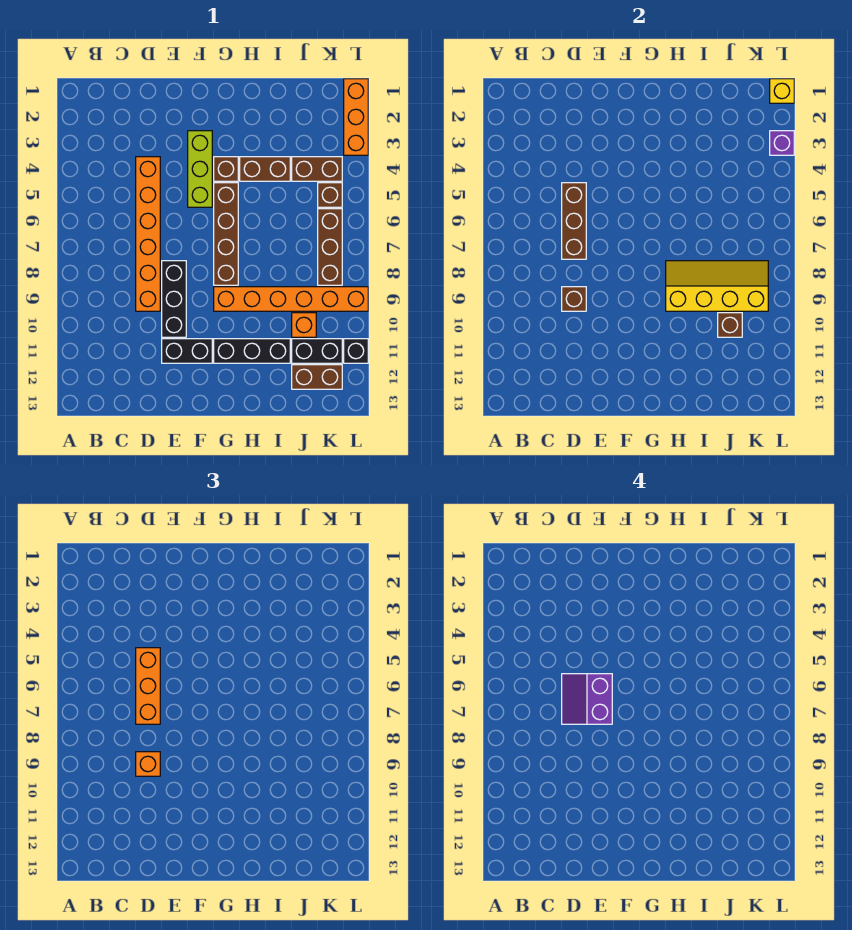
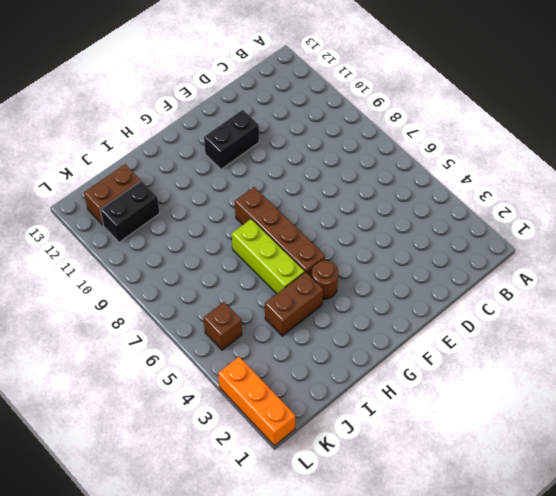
brown 1x1 round brick [312,261,338,299] -> brown 1x1 brick [214,157,238,181]
lime 1x3 brick [232,219,305,294] -> lime 1x3 brick moved to [188,131,212,207]
none -> orange 1x6 brick [136,157,160,311]
none -> black 1x3 brick [162,261,186,337]
none -> orange 1x6 brick [214,287,368,311]

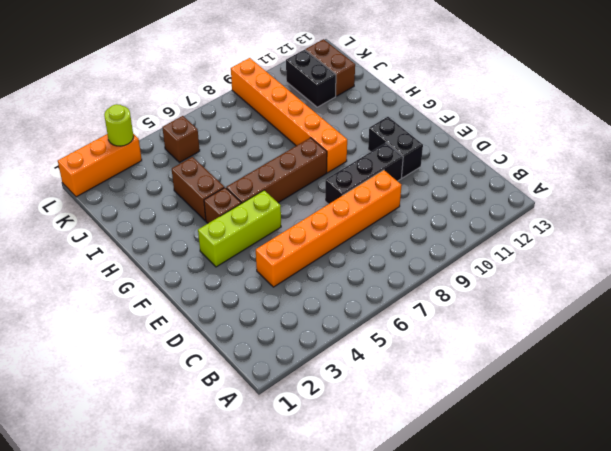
lime 1x1 round brick [104,104,134,146] -> purple 1x1 brick [770,131,794,155]
none -> black 1x3 brick [214,339,290,363]
none -> brown 1x2 brick [292,157,342,181]
none -> orange 1x1 brick [292,313,316,337]

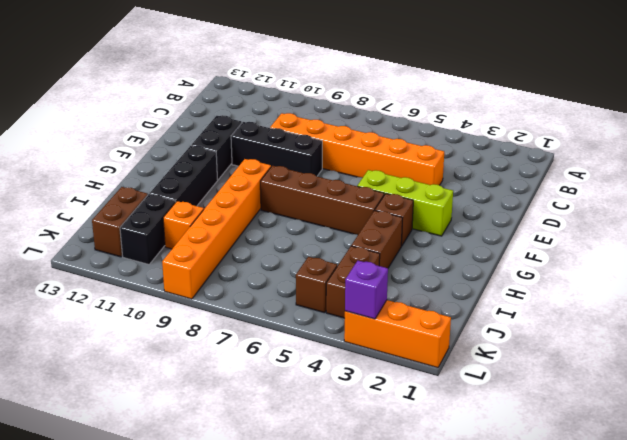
none -> brown 1x3 brick [318,209,342,285]
none -> black 1x1 brick [344,339,368,363]
none -> brown 1x3 brick [562,183,586,259]

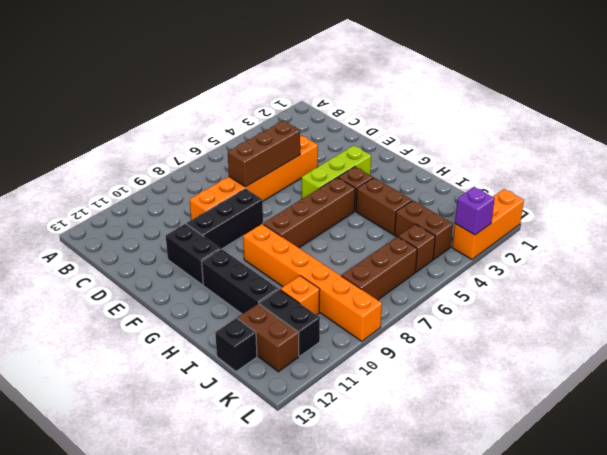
black 1x1 brick [215,318,257,371] -> black 1x1 brick moved to [344,339,368,363]
none -> brown 1x1 brick [562,287,586,311]
none -> yellow 2x4 slope [666,261,768,311]
none -> brown 1x1 brick [718,313,742,337]

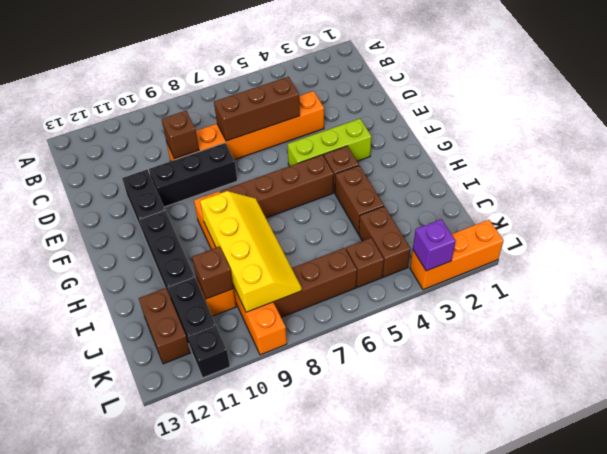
none -> yellow 1x1 brick [770,79,794,103]
none -> orange 1x3 brick [136,648,160,724]
none -> orange 1x1 brick [136,752,160,776]

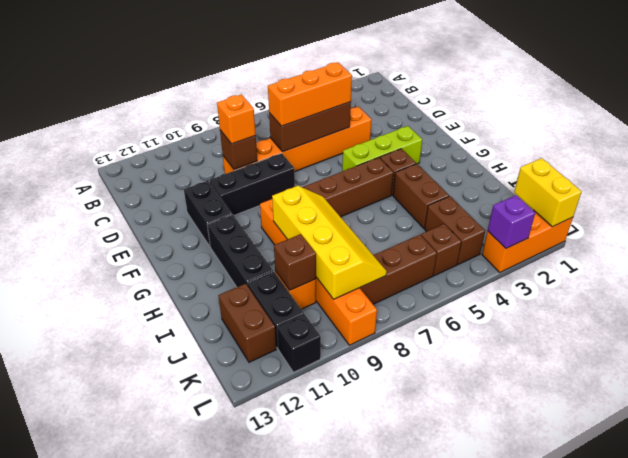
yellow 1x2 brick [514,158,582,227] -> yellow 1x1 brick [770,79,794,103]
none -> purple 2x2 slope [562,674,612,724]

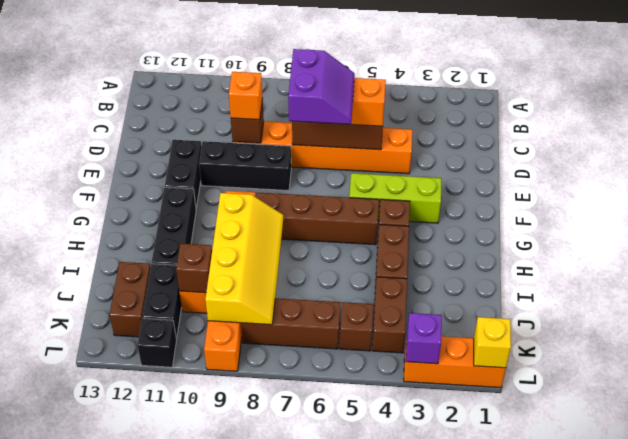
purple 2x2 slope [288,49,355,124] -> purple 2x2 slope turned to [562,674,612,724]

